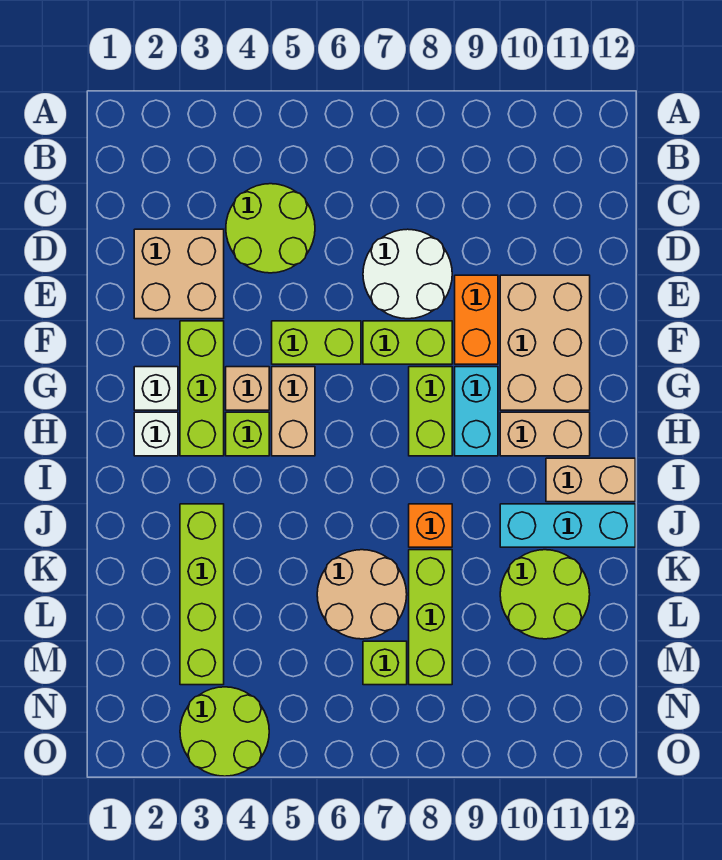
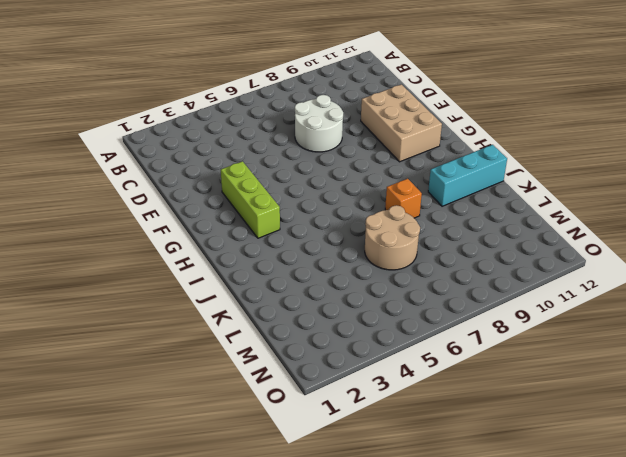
none -> lime 2x2 round brick [226,184,315,273]
none -> tan 2x2 brick [134,229,224,319]
none -> orange 1x2 brick [455,275,498,364]

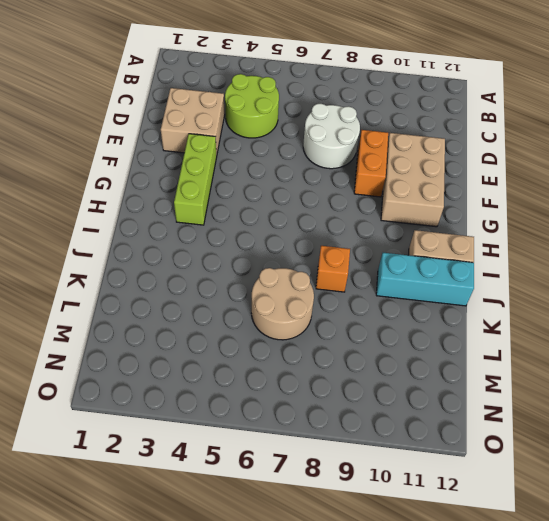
none -> lime 1x2 brick [272,321,361,364]
none -> lime 1x2 brick [363,321,452,364]
none -> white 1x1 brick [134,367,178,410]

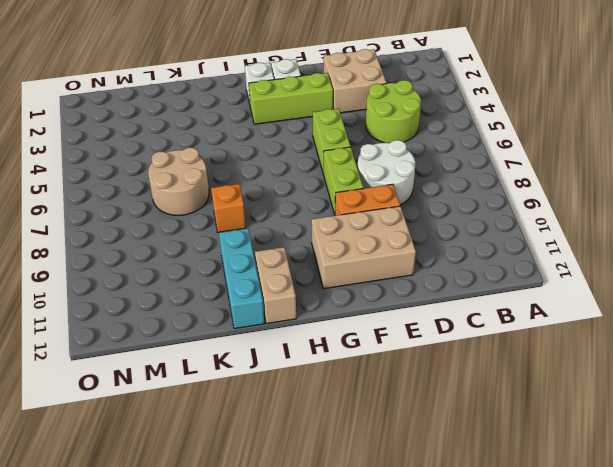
none -> tan 1x1 brick [226,367,269,410]
none -> tan 1x2 brick [272,367,315,456]
none -> lime 1x2 brick [409,367,452,456]

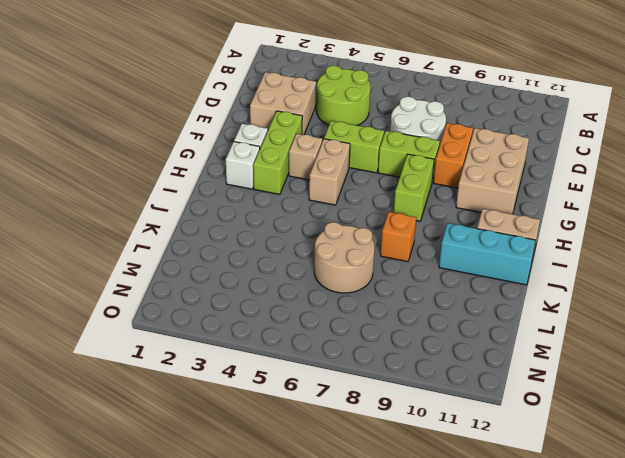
none -> cyan 1x2 brick [455,367,498,456]
none -> lime 1x1 brick [226,412,269,456]
none -> tan 1x2 brick [500,412,590,456]

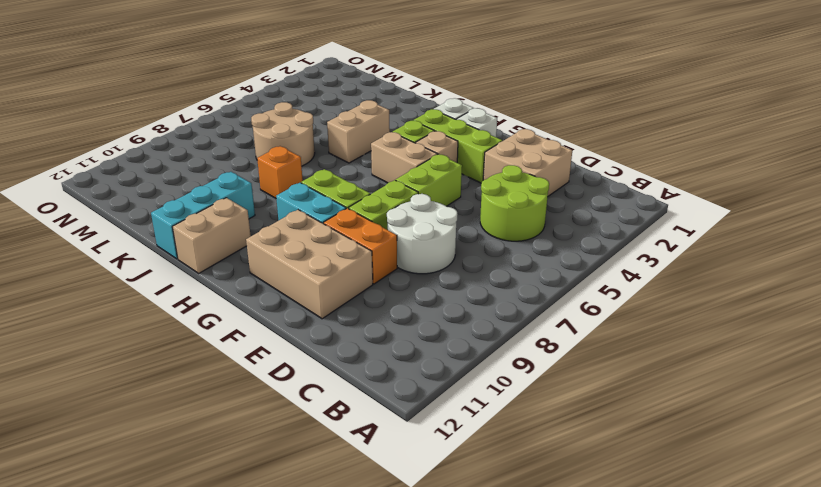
tan 1x2 brick [327,100,390,163] -> tan 1x2 brick moved to [500,412,590,456]
none -> lime 1x4 brick [180,504,224,685]
none -> lime 1x3 brick [409,550,452,685]
none -> lime 2x2 round brick [500,550,590,639]

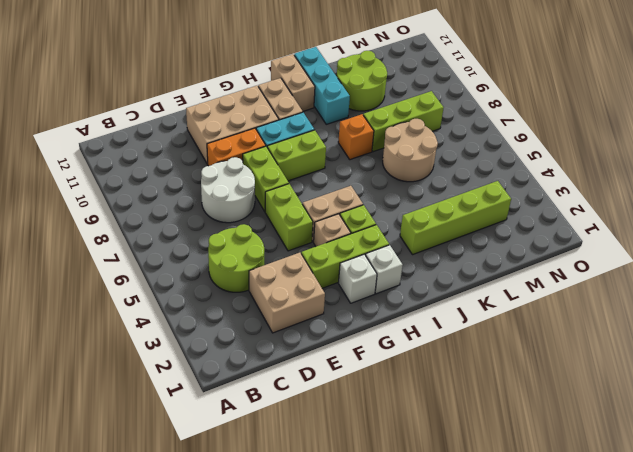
none -> lime 1x1 brick [363,641,407,685]
none -> lime 2x2 round brick [180,687,269,776]

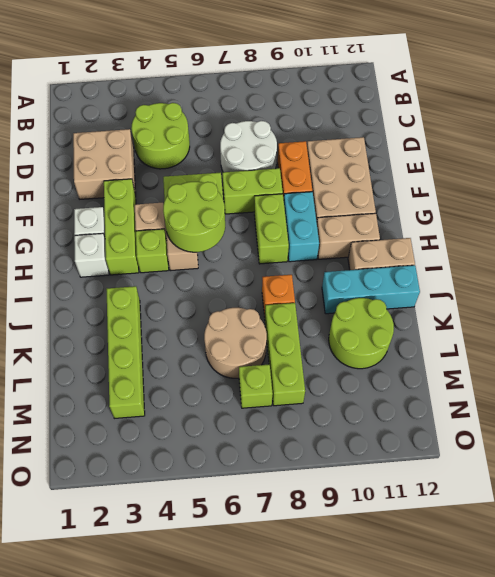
lime 2x2 round brick [163,182,225,252] -> lime 2x2 round brick moved to [180,687,269,776]

